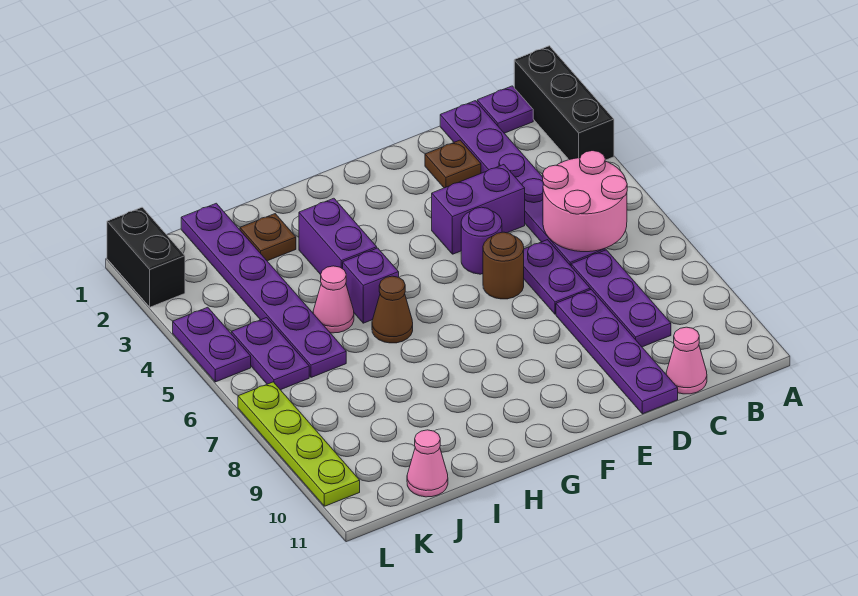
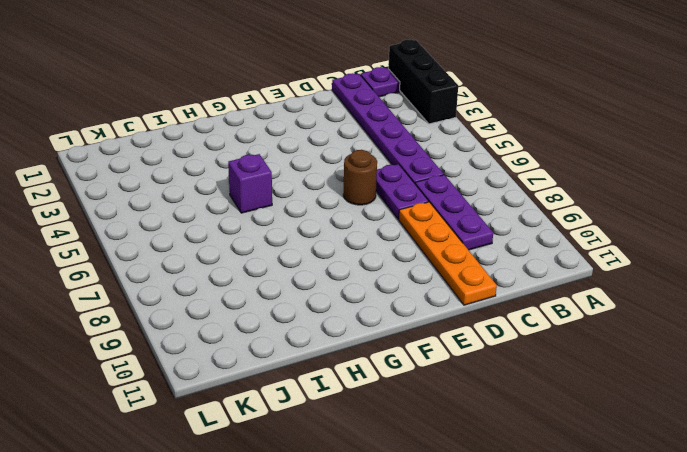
orange 1x4 plate [399,202,497,305] -> purple 1x4 plate [556,290,678,414]
none -> pink 1x1 cone [666,327,707,394]
none -> brown 1x1 plate [425,140,481,188]
none -> purple 1x2 brick [432,165,525,254]

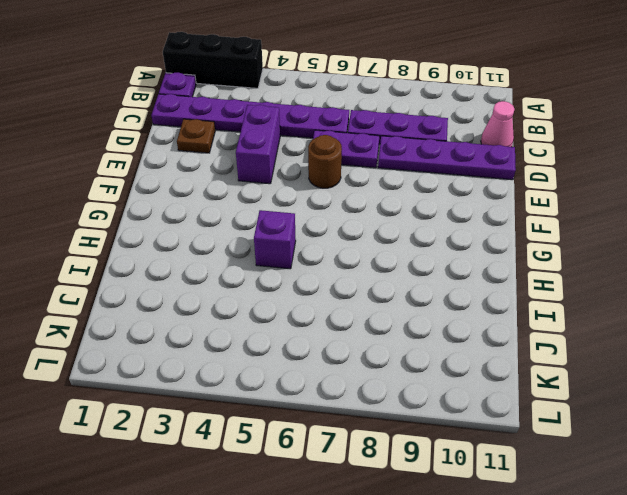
none -> purple 1x1 round brick [461,207,502,274]
none -> purple 1x2 brick [299,198,377,275]
none -> brown 1x1 cone [372,276,413,343]

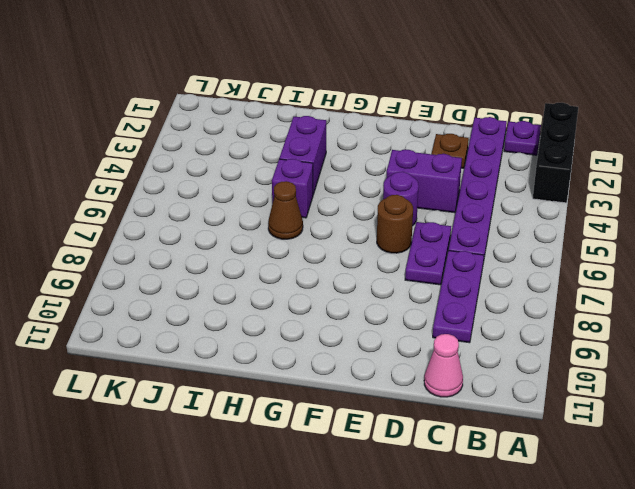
none -> purple 1x4 plate [556,290,678,414]
none -> brown 1x1 plate [240,214,296,261]
none -> pink 1x1 cone [313,266,354,333]

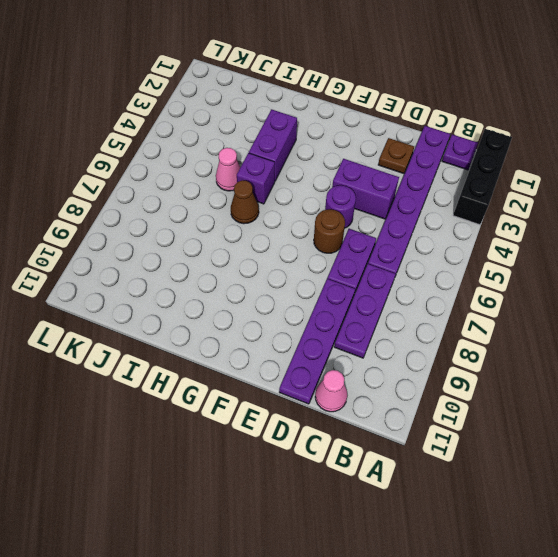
none -> brown 1x1 plate [240,214,296,261]
none -> purple 1x6 plate [181,203,346,377]
none -> pink 1x1 cone [407,430,448,497]

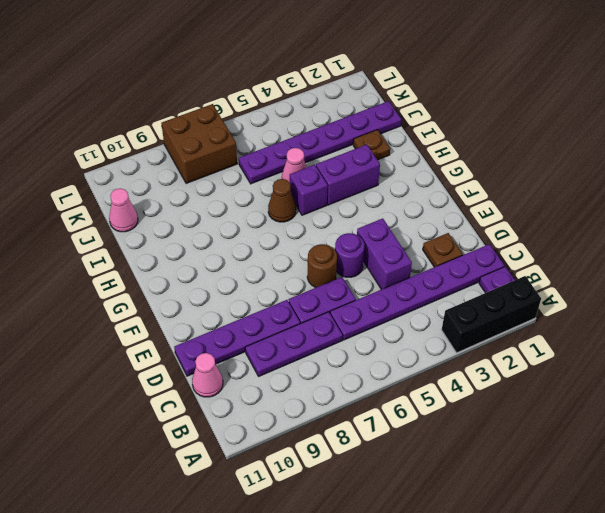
brown 2x2 brick [161,104,237,183] -> lime 1x4 plate [238,382,360,506]
none -> purple 1x2 plate [231,318,309,390]
none -> black 1x2 brick [107,207,185,307]
none -> purple 1x2 plate [173,307,251,382]

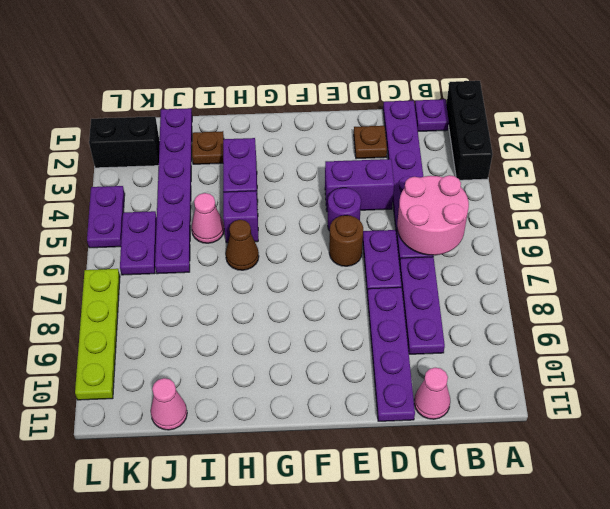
black 1x2 brick [89,117,160,168] -> black 1x2 brick turned to [107,207,185,307]

